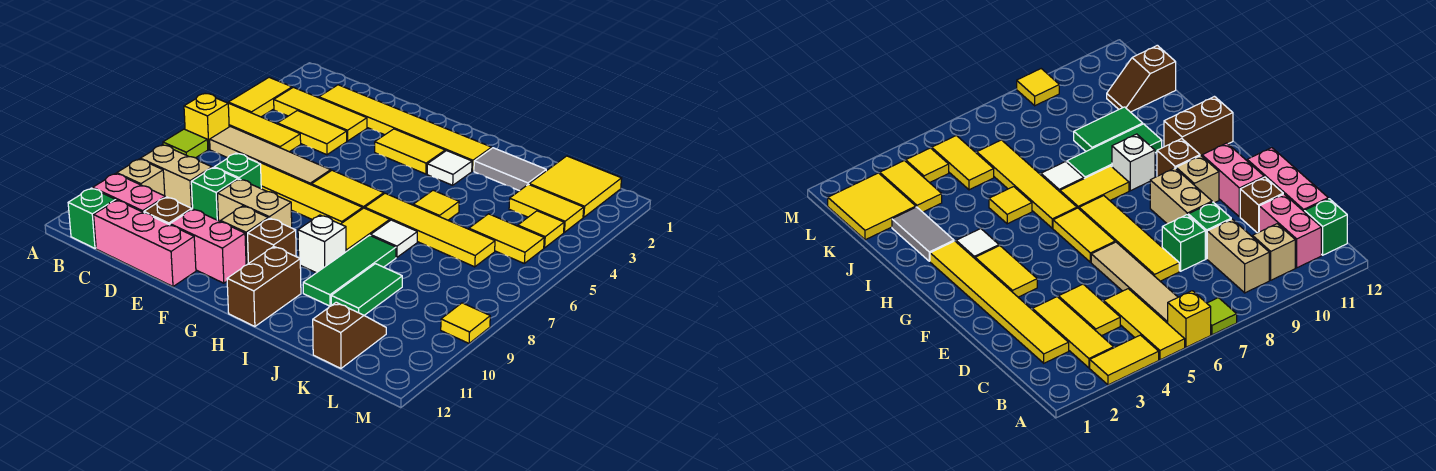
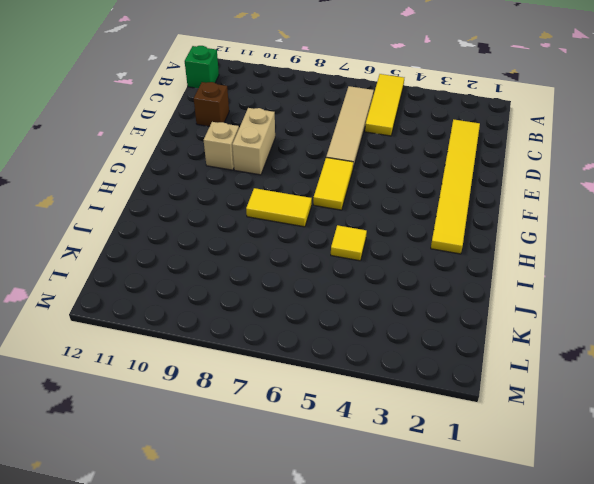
none -> yellow 1x2 tile [228,77,292,117]
none -> yellow 1x1 brick [184,94,229,149]
none -> lime 1x1 tile [163,129,208,158]
none -> yellow 1x3 tile [274,87,367,141]

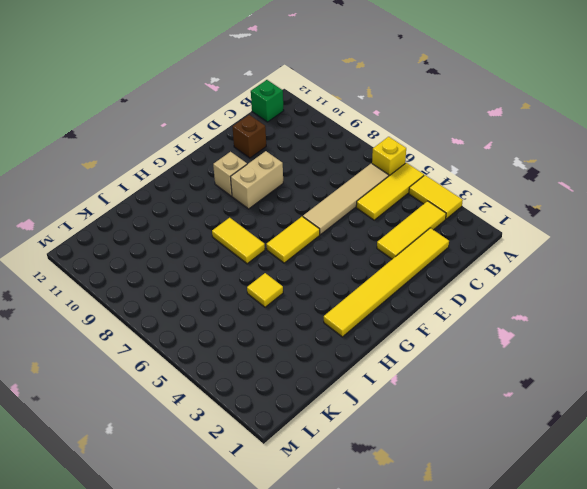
none -> lime 1x1 tile [163,129,208,158]
none -> tan 1x2 brick [140,145,212,209]
none -> tan 1x1 brick [117,159,165,196]
none -> pink 1x2 brick [93,173,166,212]

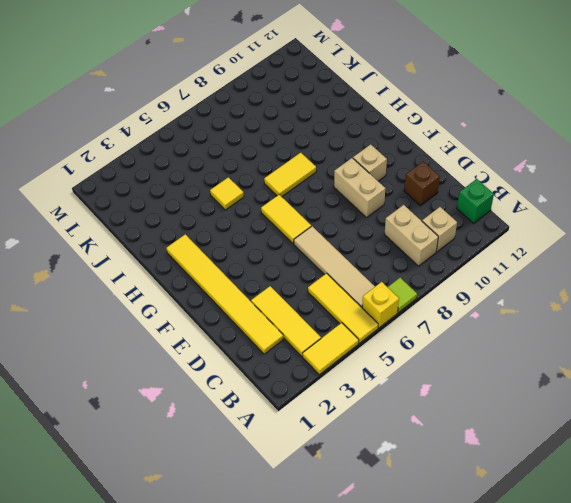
none -> pink 1x2 brick [93,173,166,212]
none -> yellow 1x2 tile [278,111,347,155]
none -> pink 1x3 brick [94,200,196,286]
none -> yellow 1x4 tile [258,162,363,224]

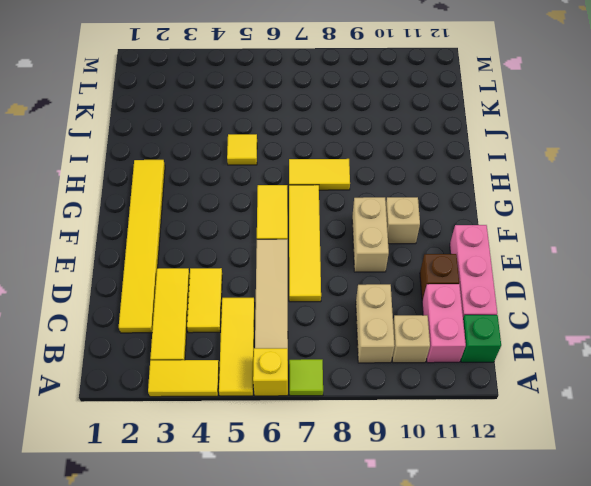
none -> green 1x1 brick [214,153,261,189]
none -> green 1x1 brick [191,168,238,221]
none -> pink 1x2 brick [170,209,246,283]
none -> yellow 1x2 tile [375,129,445,174]

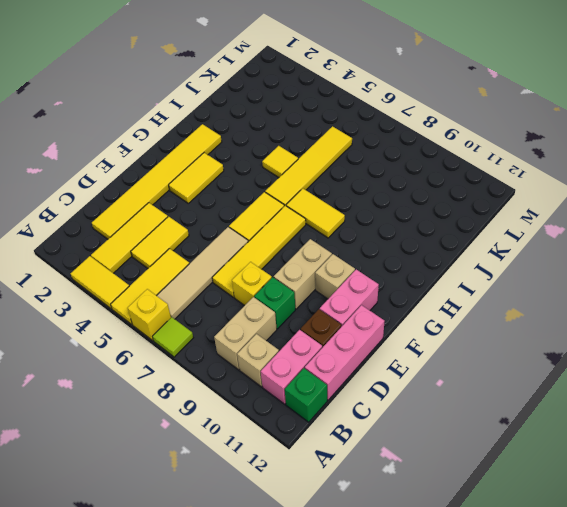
yellow 1x1 brick [232,262,272,306] -> green 1x1 brick [214,153,261,189]
none -> brown 1x1 brick [248,218,296,263]
none -> white 1x1 tile [427,151,472,185]
none -> white 1x1 brick [298,215,346,273]
none -> brown 1x2 brick [227,247,301,326]

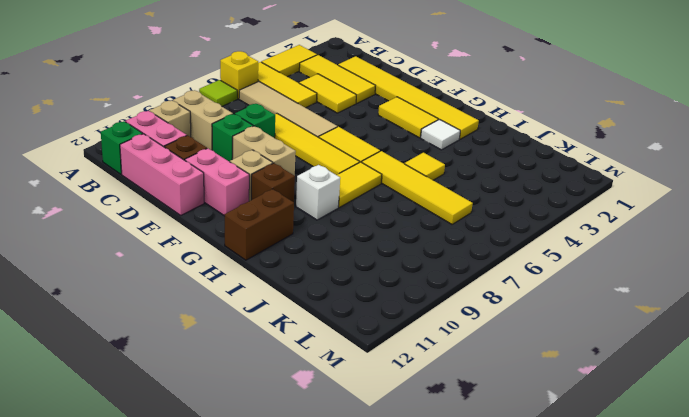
none -> grey 1x2 tile [474,148,546,191]
none -> white 1x1 tile [371,220,417,257]
none -> green 1x3 tile [303,235,396,306]
none -> green 1x2 tile [331,264,402,315]

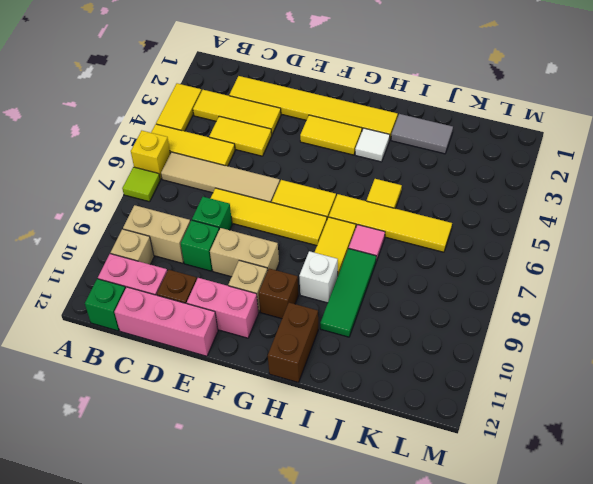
pink 1x1 tile [349,225,385,261] -> white 1x1 tile [371,220,417,257]
none -> green 1x2 tile [331,264,402,315]
none -> yellow 2x2 tile [529,156,622,217]
none -> yellow 1x2 tile [509,184,584,232]
none -> yellow 1x2 tile [469,214,544,263]

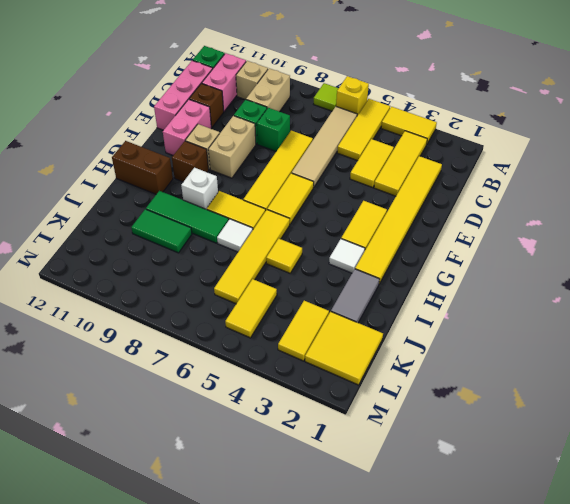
none -> brown 1x2 slope [313,302,386,368]
none -> yellow 1x1 tile [518,211,564,248]
none -> yellow 1x1 tile [441,303,490,343]

